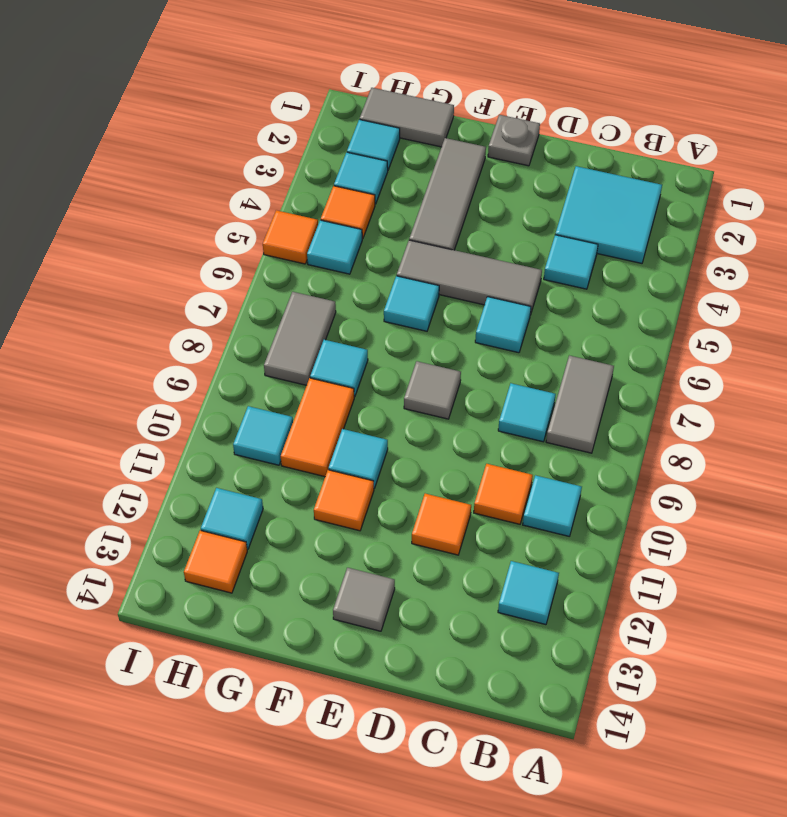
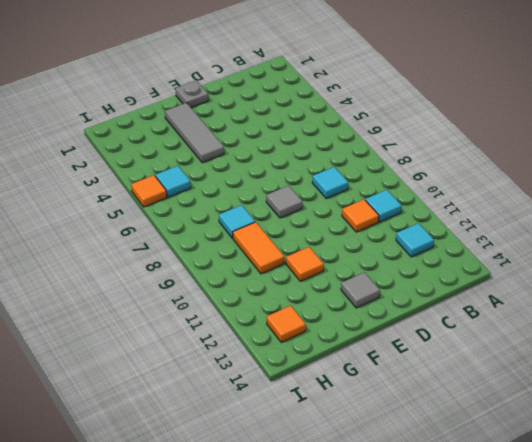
none -> cyan 2x2 tile [555,166,662,263]
none -> grey 1x2 tile [546,356,614,453]
none -> cyan 1x1 tile [544,235,598,289]

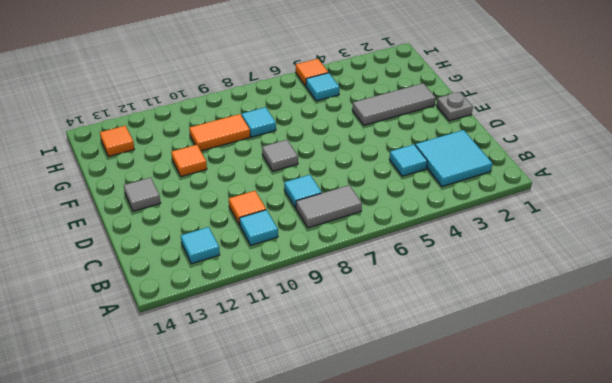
none -> grey 1x3 tile [397,240,542,315]
none -> cyan 1x1 tile [475,297,531,353]
none -> orange 1x1 tile [412,494,471,555]

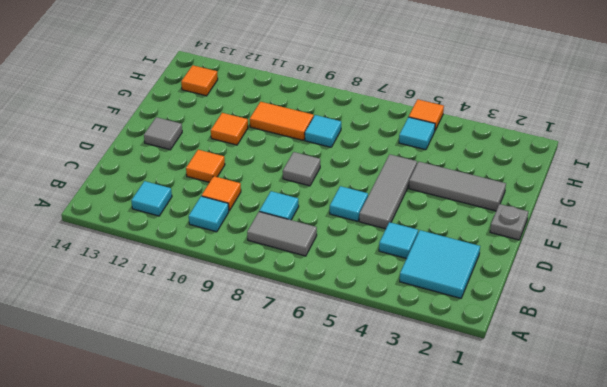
none -> cyan 1x1 tile [384,276,439,331]
none -> cyan 1x1 tile [328,429,388,488]
none -> grey 1x2 tile [360,88,454,147]

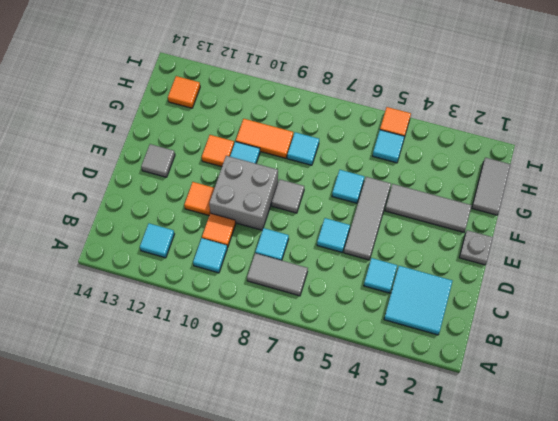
grey 2x2 brick [209,156,278,230] -> none
none -> cyan 1x1 tile [347,119,400,170]
none -> cyan 1x1 tile [334,152,388,204]
none -> orange 1x1 tile [321,186,375,239]

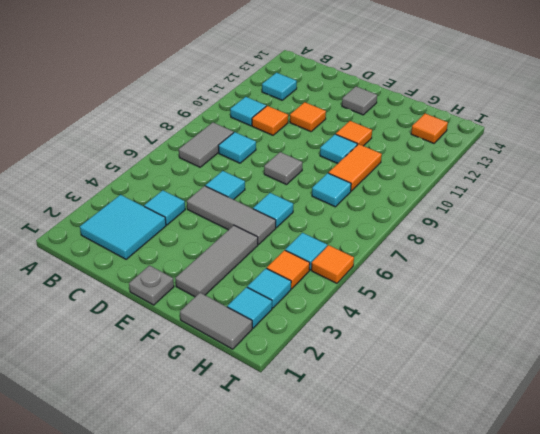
none -> grey 1x2 tile [264,292,336,385]
none -> cyan 1x1 tile [233,406,293,465]
none -> cyan 1x1 tile [201,488,263,549]

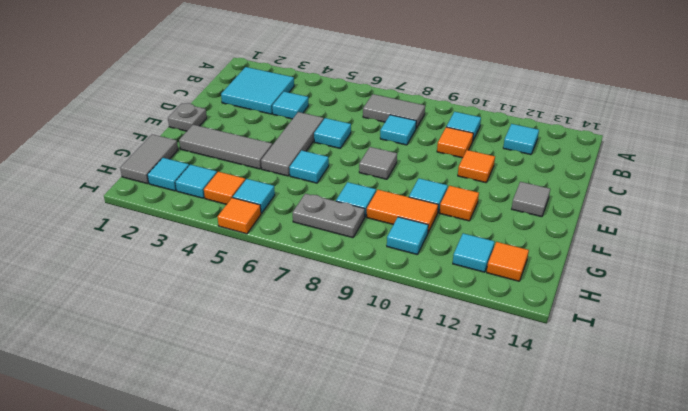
grey 1x2 plate [293,194,365,238] -> grey 1x2 tile [264,292,336,385]

